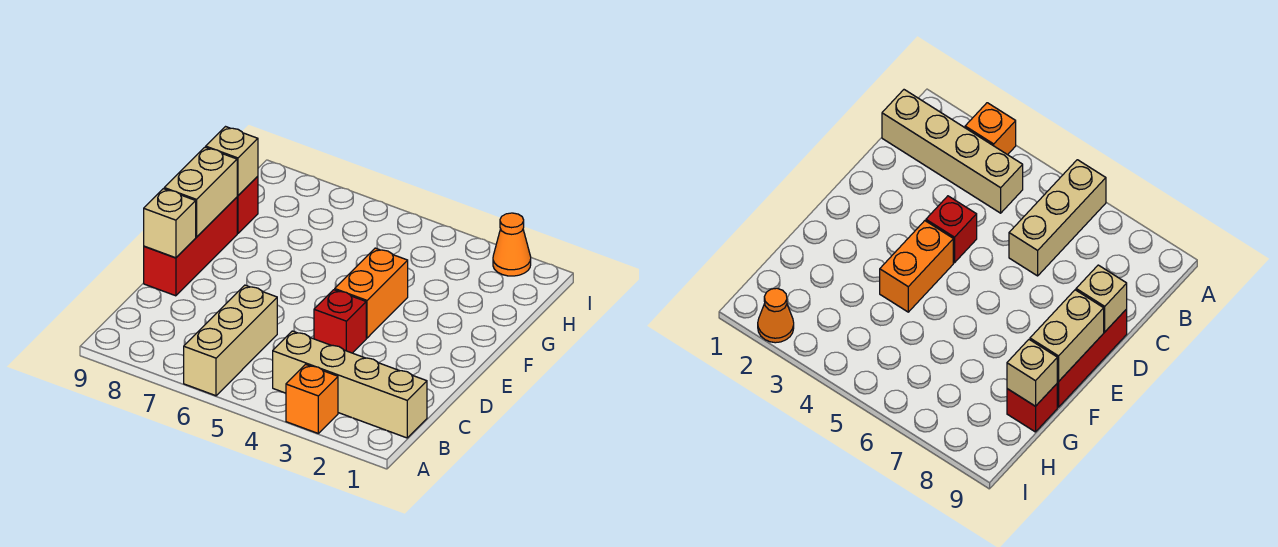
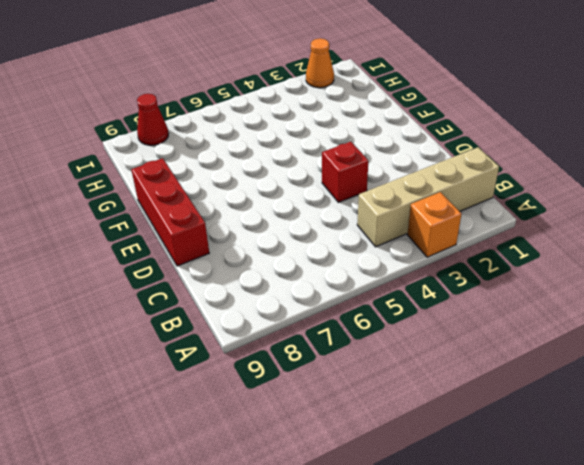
red 1x1 cone [137,94,169,145] -> none
none -> tan 1x3 brick [184,285,277,396]
none -> orange 1x2 brick [335,248,408,338]

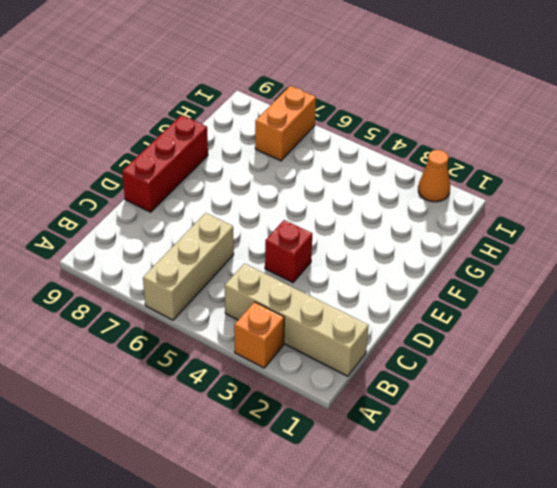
orange 1x2 brick [255,86,316,161] -> orange 1x2 brick moved to [335,248,408,338]
none -> red 1x1 brick [237,176,258,234]
none -> tan 1x1 brick [144,189,196,258]

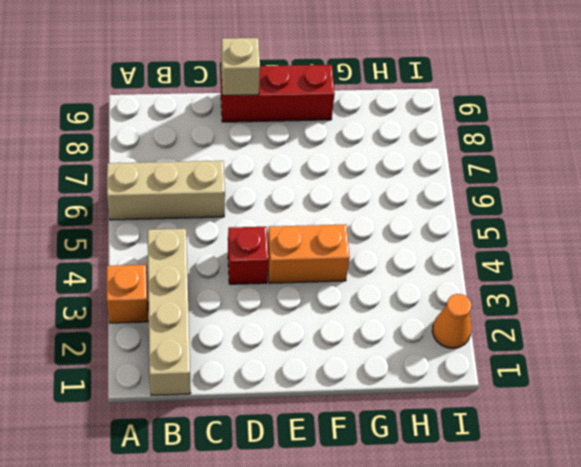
none -> red 1x1 brick [237,176,258,234]
none -> tan 1x2 brick [164,147,237,237]

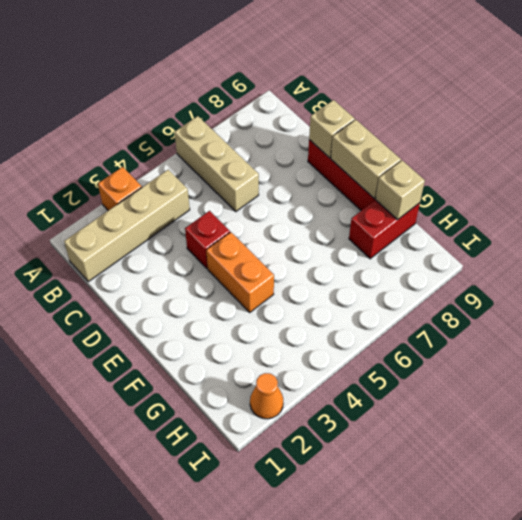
red 1x2 brick [349,200,420,259] -> red 1x1 brick [237,176,258,234]

